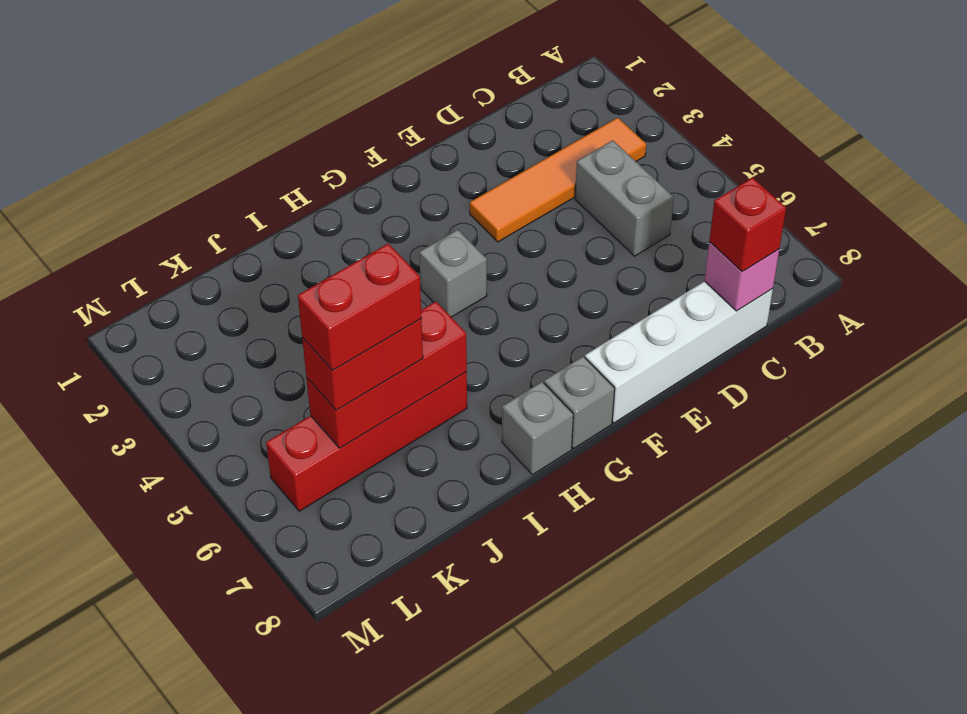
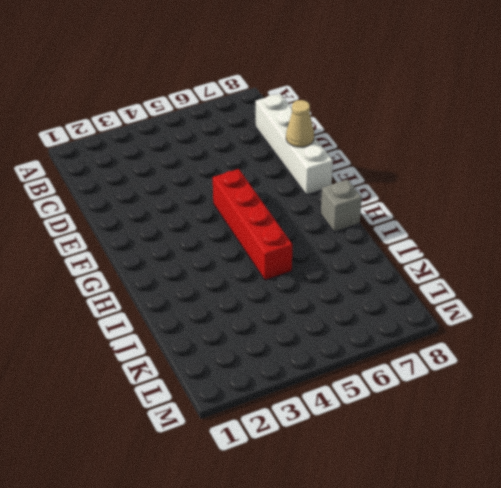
tan 1x1 cone [286,100,314,147] -> none
red 1x4 brick [213,169,293,280] -> red 1x4 brick moved to [266,372,467,511]
none -> orange 1x4 tile [470,118,646,242]
none -> grey 1x2 brick [575,140,674,256]
none -> grey 1x1 brick [419,230,487,317]

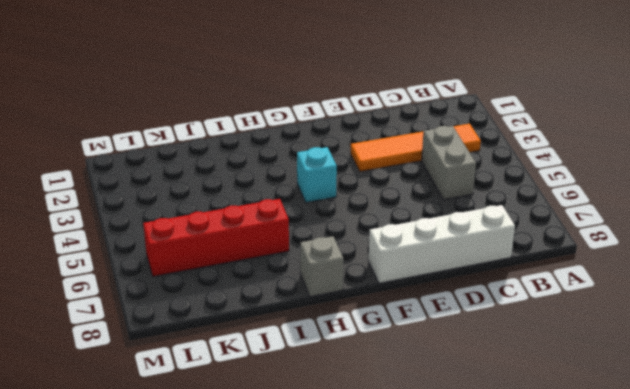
cyan 1x1 brick [297,147,337,202] -> grey 1x1 brick [419,230,487,317]
none -> grey 1x1 brick [544,356,615,449]
none -> pink 1x1 brick [704,242,779,311]
none -> red 1x3 brick [306,301,467,448]

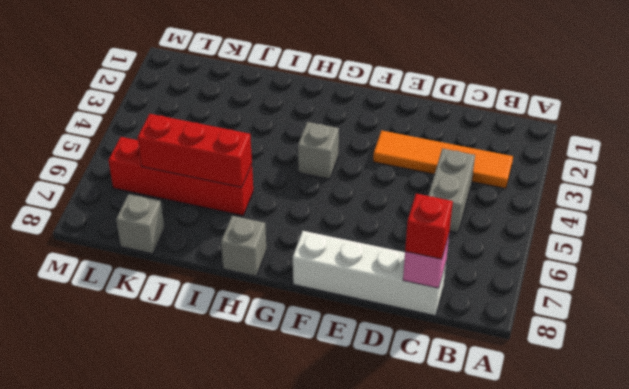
grey 1x1 brick [116,194,165,254] -> grey 1x1 brick moved to [544,356,615,449]
none -> red 1x2 brick [302,319,423,410]
none -> red 1x2 brick [298,243,422,370]

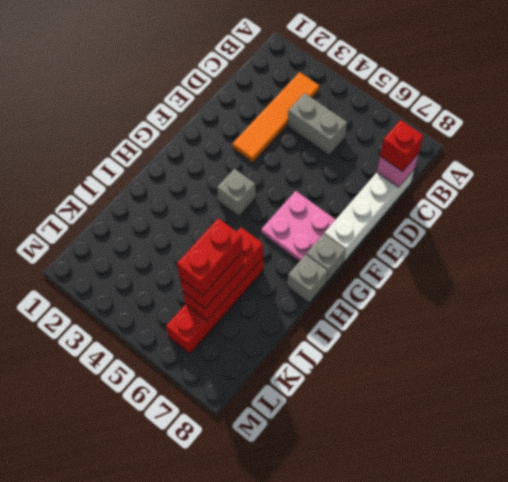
pink 2x2 plate [261,191,335,261] -> none

